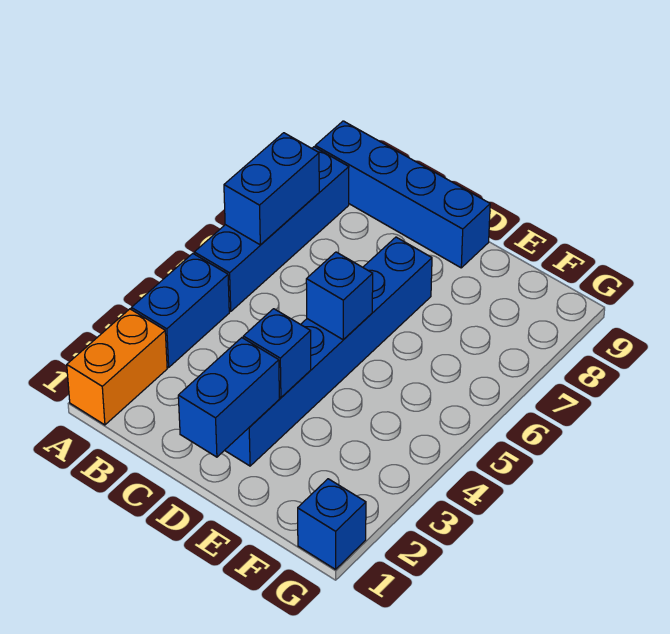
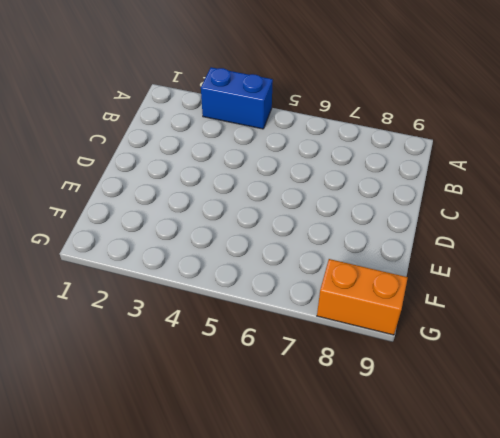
orange 1x2 brick [317,259,408,335] -> orange 1x2 brick moved to [67,309,167,425]
none -> blue 1x4 brick [194,147,349,311]
none -> blue 1x4 brick [315,121,490,268]

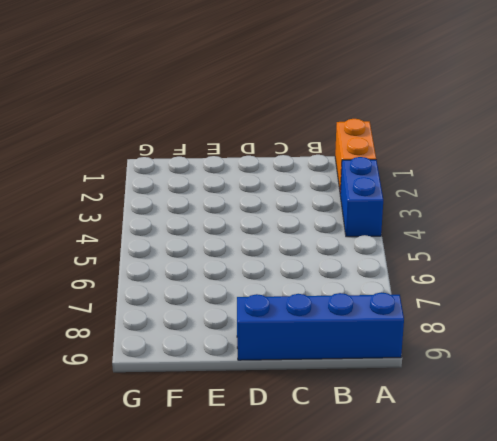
none -> blue 1x4 brick [194,147,349,311]
none -> blue 1x6 brick [225,237,432,466]

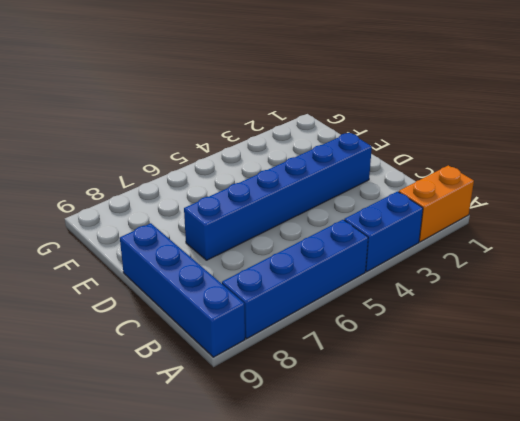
none -> blue 1x1 brick [298,479,366,569]
none -> blue 1x2 brick [224,133,319,245]

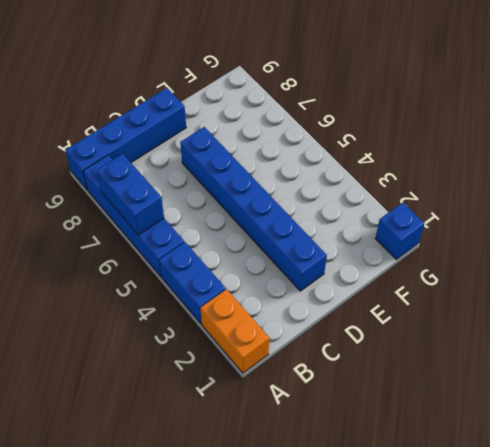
none -> blue 1x2 brick [178,338,279,457]
none -> blue 1x1 brick [243,309,311,398]

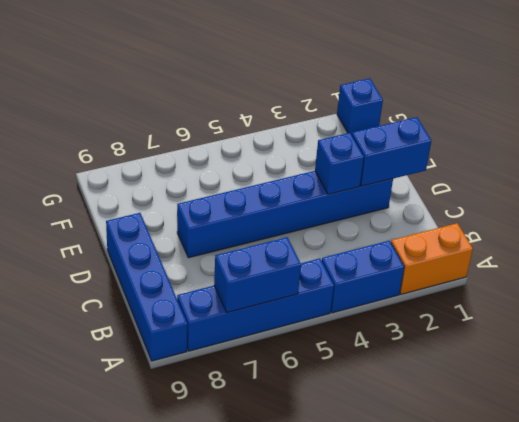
none -> blue 1x1 brick [306,252,373,340]

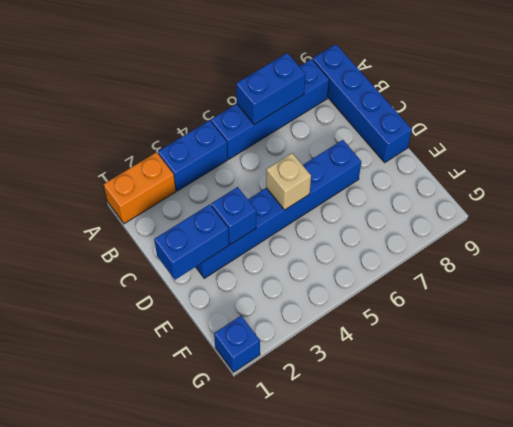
tan 1x1 brick [266,153,311,210] -> blue 1x1 brick [306,252,373,340]

